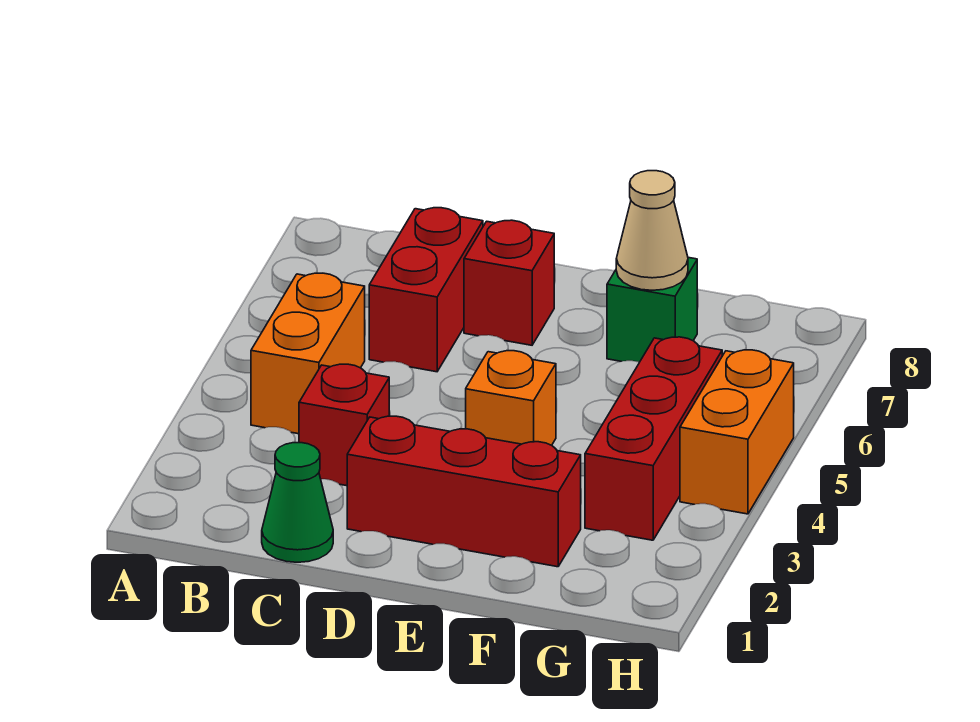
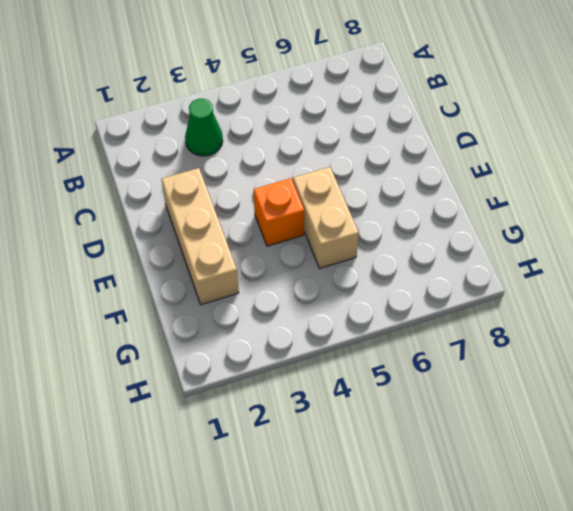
green 1x1 cone [185,99,223,156] -> green 1x1 cone moved to [262,443,333,562]
tan 1x3 brick [161,168,239,305] -> red 1x3 brick [347,416,581,567]
tan 1x2 brick [293,167,359,268] -> none
none -> orange 1x2 brick [251,273,365,434]
none -> red 1x1 brick [299,364,389,486]

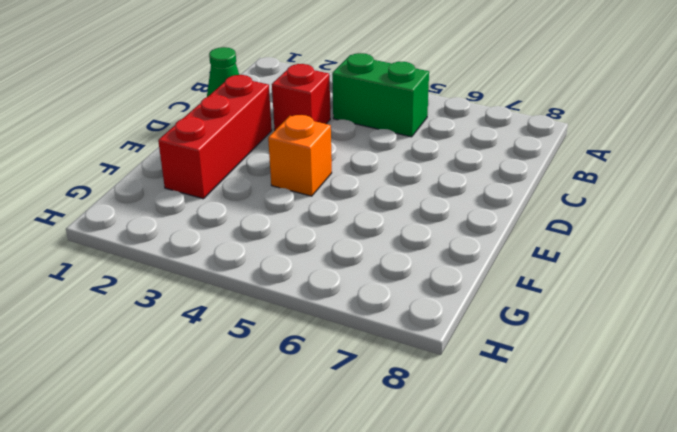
green 1x2 brick [332,53,429,137] -> orange 1x2 brick [251,273,365,434]
none -> red 1x2 brick [369,208,483,372]
none -> red 1x1 brick [464,220,554,345]

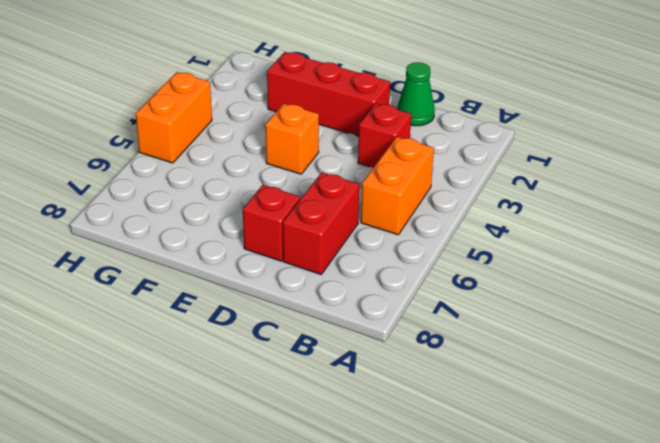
none -> green 1x1 brick [607,257,697,362]
none -> red 1x3 brick [585,337,722,540]

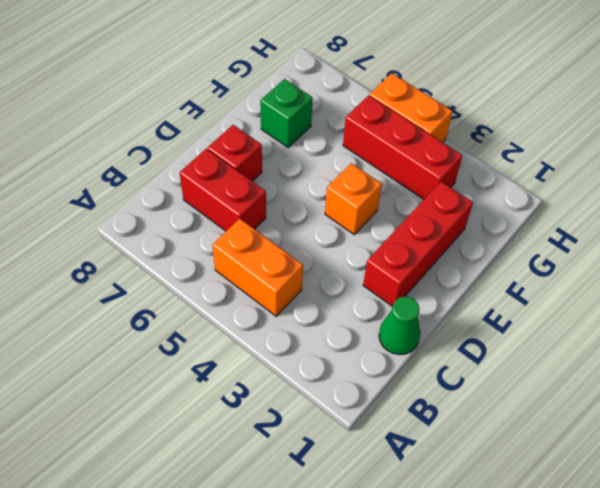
none -> red 1x1 brick [299,364,389,486]
none -> tan 1x1 cone [616,171,688,290]

